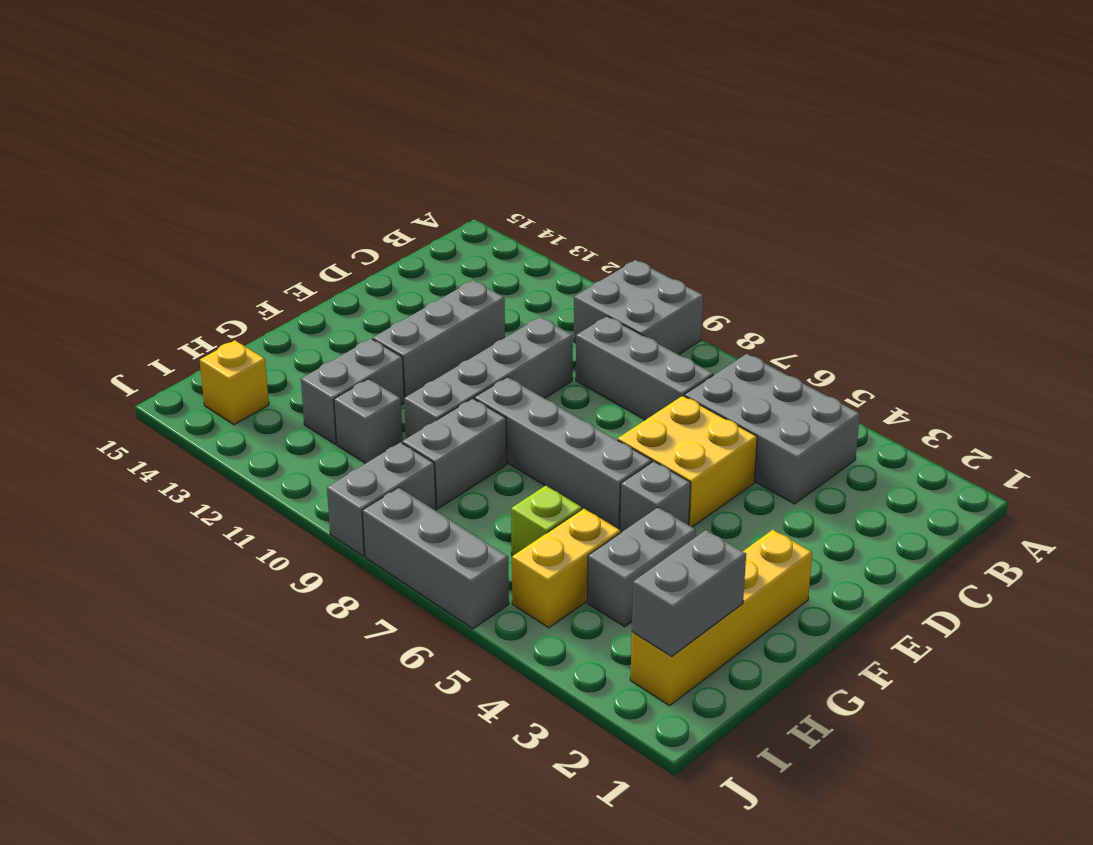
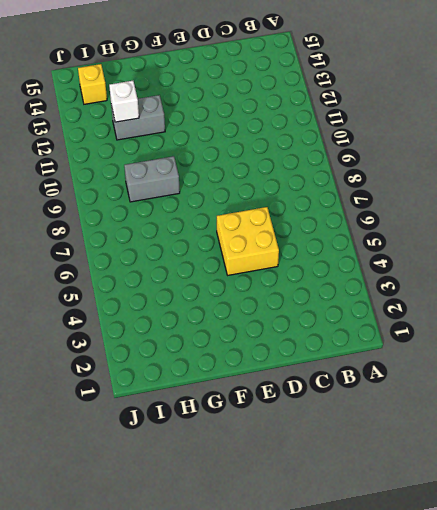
white 1x1 brick [109,81,139,122] -> none
none -> grey 2x2 brick [574,260,703,355]
none -> grey 2x3 brick [684,354,860,504]
none -> grey 1x3 brick [576,316,713,420]

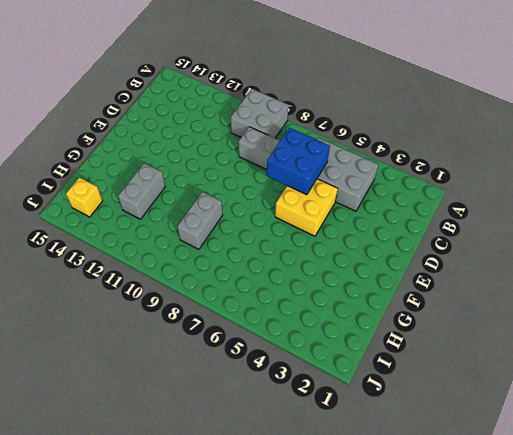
blue 2x2 brick [267,128,330,195] -> none
none -> grey 1x4 brick [404,317,573,439]
none -> grey 1x3 brick [373,280,505,398]
none -> yellow 1x4 brick [630,530,812,706]

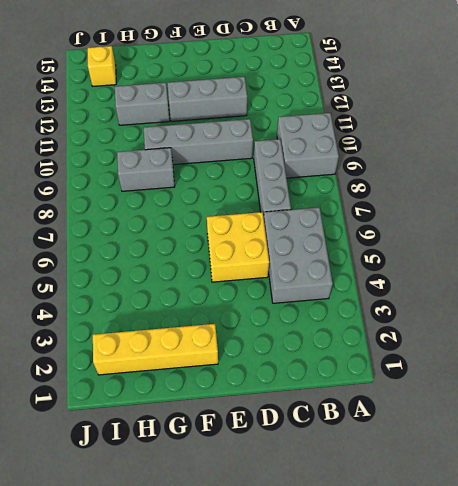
none -> grey 1x1 brick [620,461,691,532]
none -> grey 1x4 brick [474,377,652,529]
none -> grey 1x2 brick [587,508,696,627]

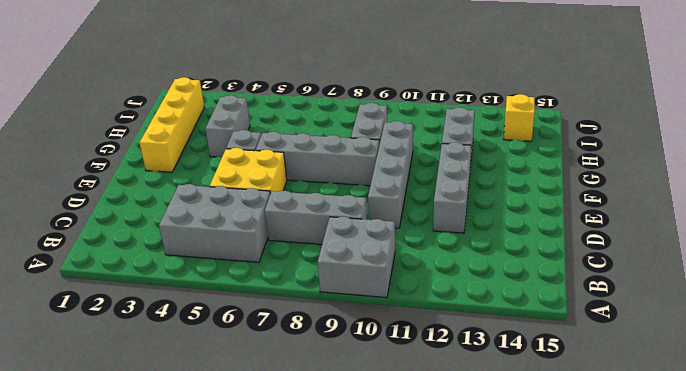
none -> yellow 1x2 brick [512,508,621,628]
none -> lime 1x1 brick [511,486,582,556]
none -> grey 1x1 brick [334,379,403,464]

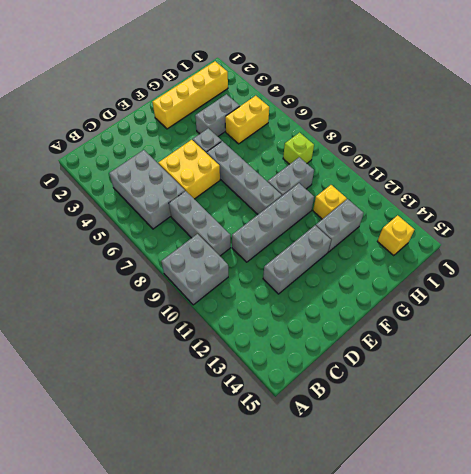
yellow 1x1 brick [313,185,347,219] -> grey 1x1 brick [334,379,403,464]
lime 1x1 brick [283,133,314,164] -> lime 1x1 brick moved to [511,486,582,556]
none -> grey 1x2 brick [327,442,436,556]
none -> grey 1x3 brick [362,488,509,629]
none -> grey 1x2 brick [632,530,746,656]

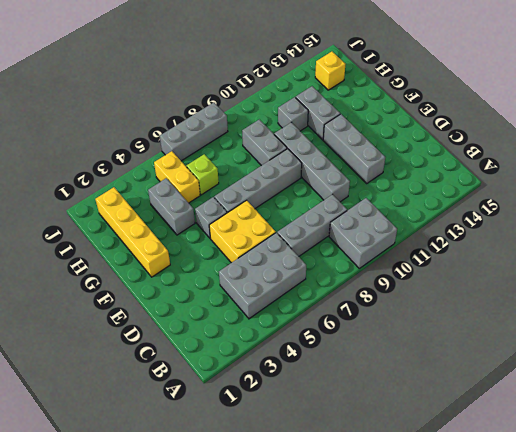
none -> grey 1x2 brick [327,442,436,556]
none -> grey 1x2 brick [632,530,746,656]

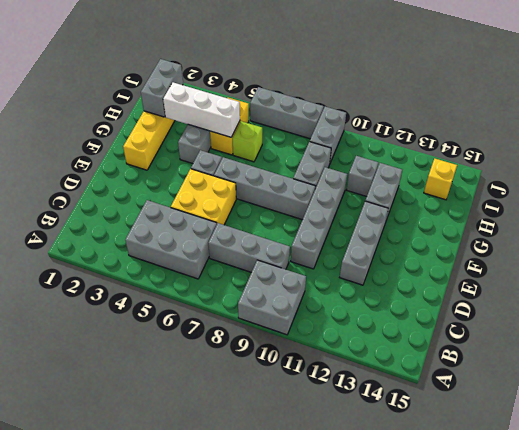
white 1x3 brick [163,82,240,137] -> none

